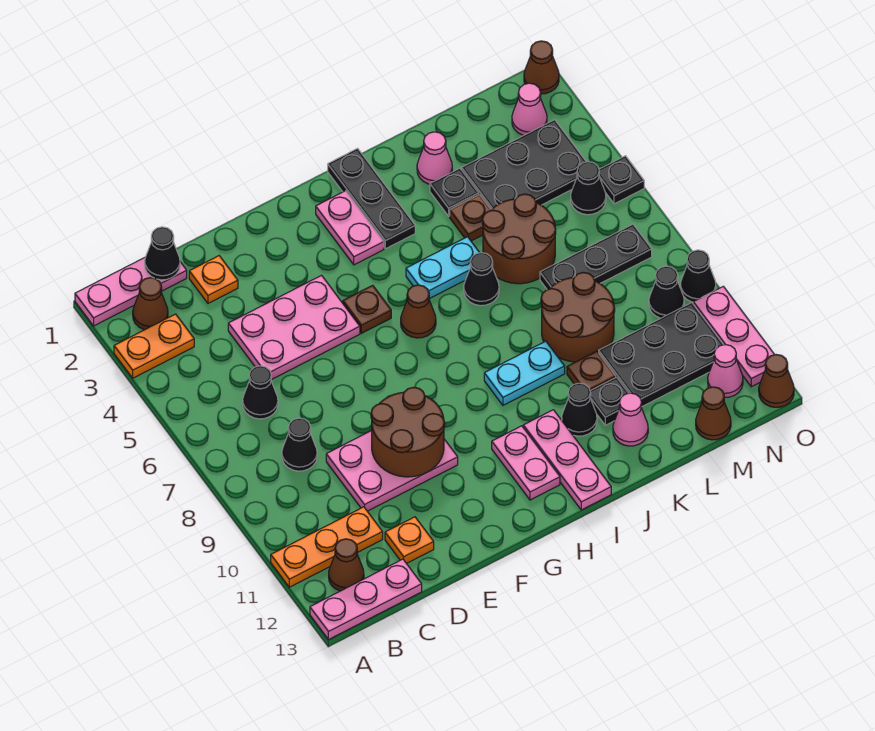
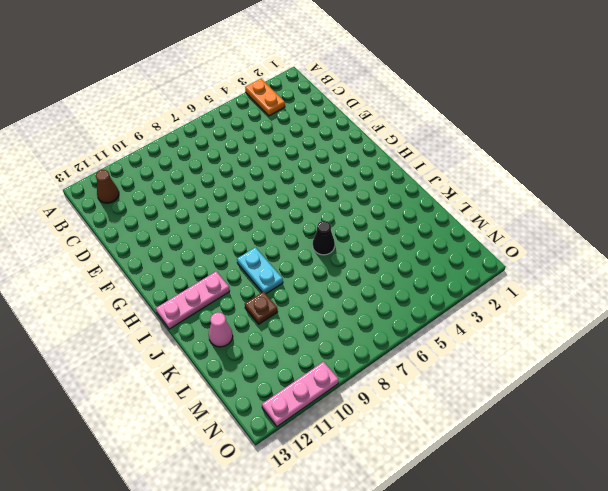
none -> pink 1x3 plate [75,257,187,326]
none -> orange 1x3 plate [271,507,383,587]
none -> pink 1x3 plate [310,559,422,640]
none -> brown 1x1 cone [133,278,168,330]

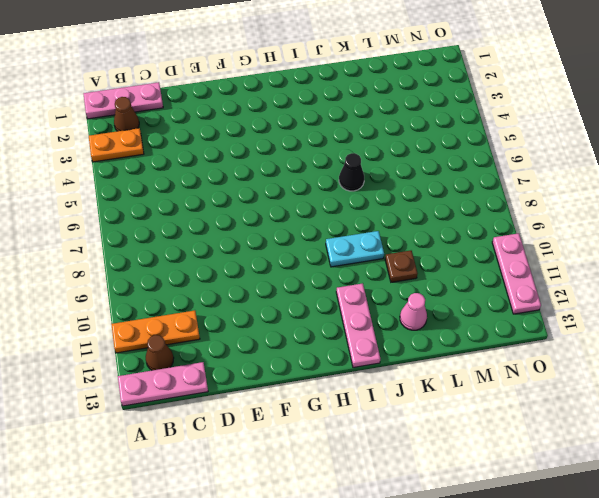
none -> black 1x1 cone [243,366,278,419]
none -> black 1x1 cone [282,418,317,471]
none -> orange 1x1 plate [189,256,238,303]
none -> pink 2x3 plate [228,275,360,380]

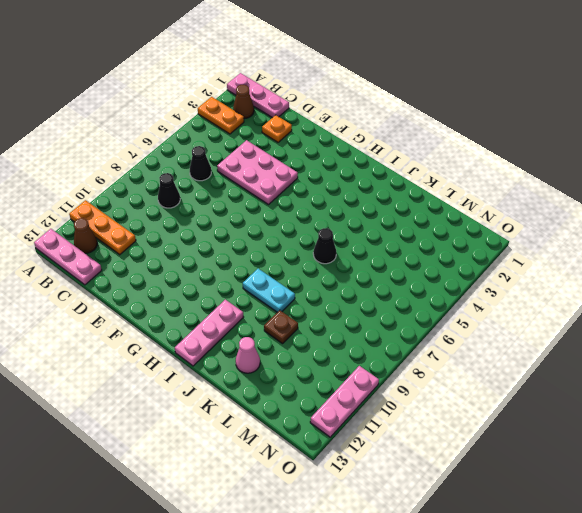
none -> pink 2x3 plate [326,431,458,511]
none -> orange 1x1 plate [385,517,434,563]
none -> brown 1x1 plate [343,285,391,333]
none -> pink 1x2 plate [316,191,384,265]

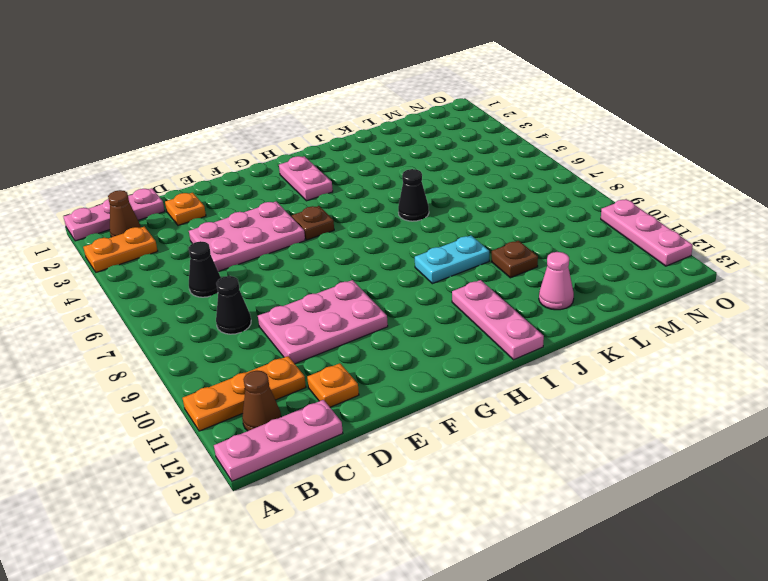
none -> brown 1x1 cone [401,285,436,338]
none -> pink 1x2 plate [492,426,560,500]
none -> black 1x3 plate [328,148,415,249]
none -> cyan 1x2 plate [406,237,480,299]

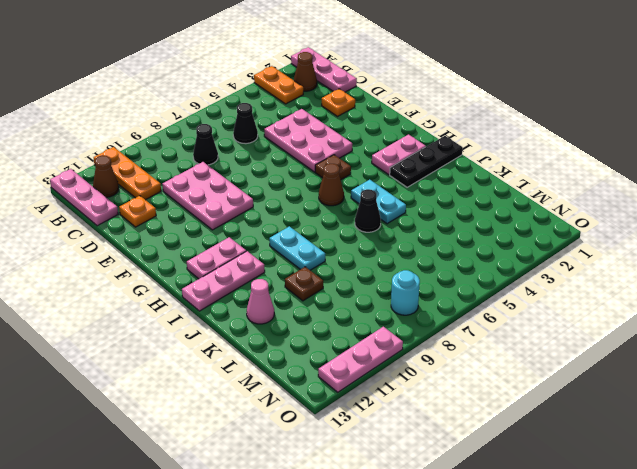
cyan 1x1 round brick [391,270,420,315] -> none
none -> black 1x1 cone [562,383,597,436]
none -> pink 1x1 cone [417,132,452,184]
none -> black 1x1 plate [430,168,479,216]
none -> brown 1x1 plate [450,195,491,241]

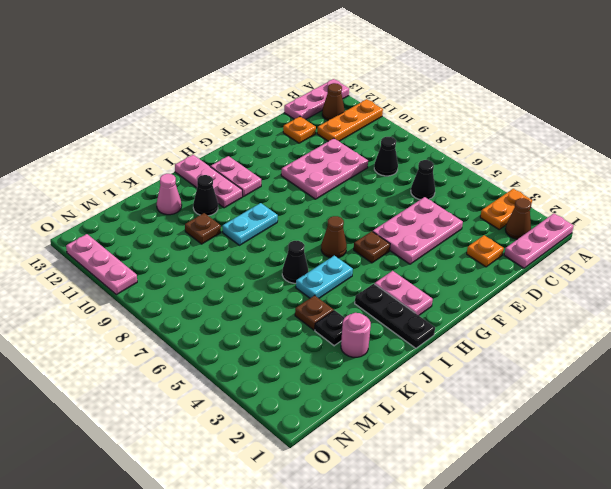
pink 1x1 round brick [341,313,371,357] -> pink 1x1 cone [417,132,452,184]
none -> brown 2x2 round brick [482,194,556,284]
none -> brown 2x2 round brick [541,272,615,362]
none -> black 1x1 plate [590,377,628,425]
none -> black 2x3 plate [462,120,586,209]

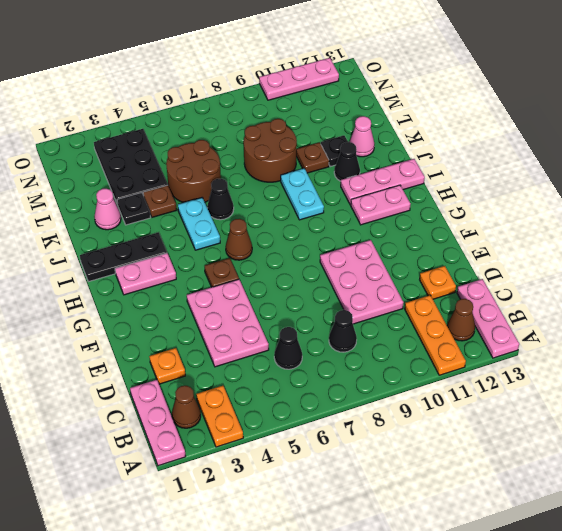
none -> black 1x3 plate [540,224,652,290]
none -> black 2x3 plate [599,303,723,406]
none -> brown 1x1 cone [696,387,731,440]
none -> pink 1x1 cone [512,83,547,135]

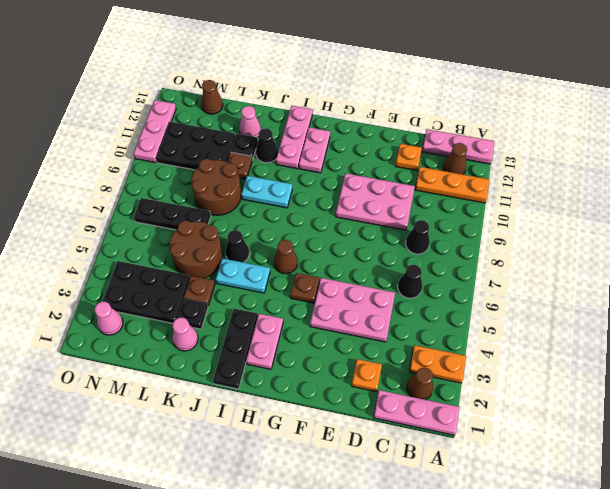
none -> black 1x1 cone [571,162,606,215]
none -> black 1x1 cone [649,266,684,318]
none -> pink 1x1 cone [708,345,743,398]
none -> brown 1x1 cone [524,41,559,94]

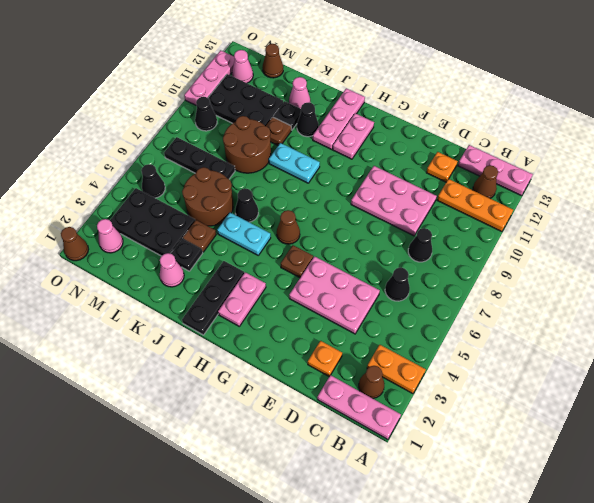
none -> black 1x1 plate [599,156,644,204]
none -> black 1x1 cone [681,250,716,302]
none -> brown 1x1 cone [759,355,794,407]
none -> black 1x1 cone [145,227,180,280]

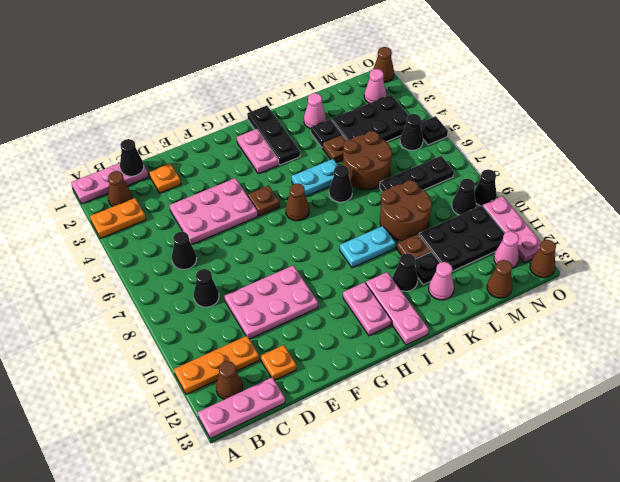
none -> brown 2x2 round brick [371,387,445,477]

